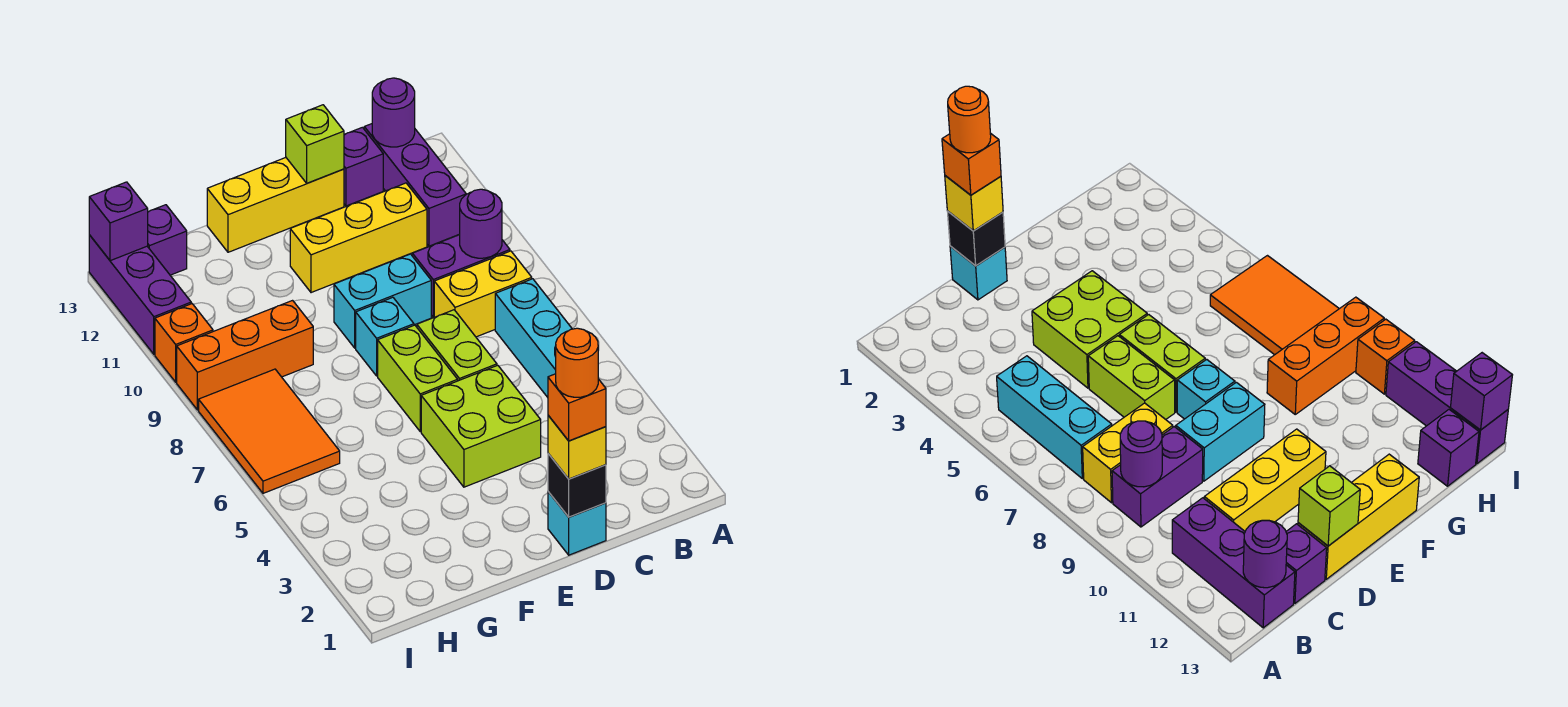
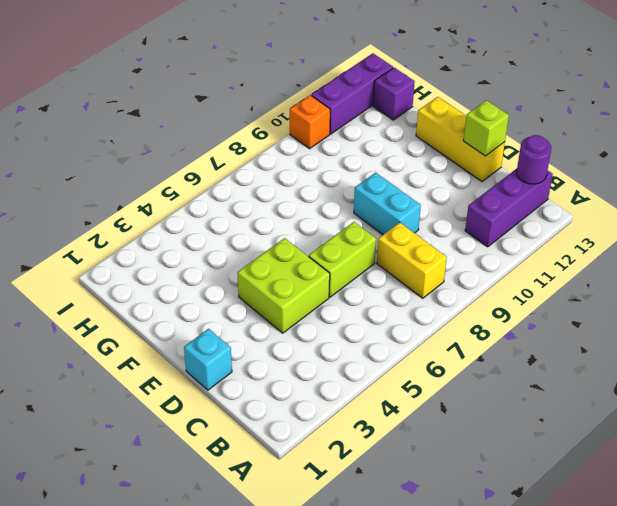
none -> cyan 1x3 brick [495,279,572,397]
none -> purple 1x2 brick [412,235,510,317]
none -> yellow 1x3 brick [290,183,427,293]

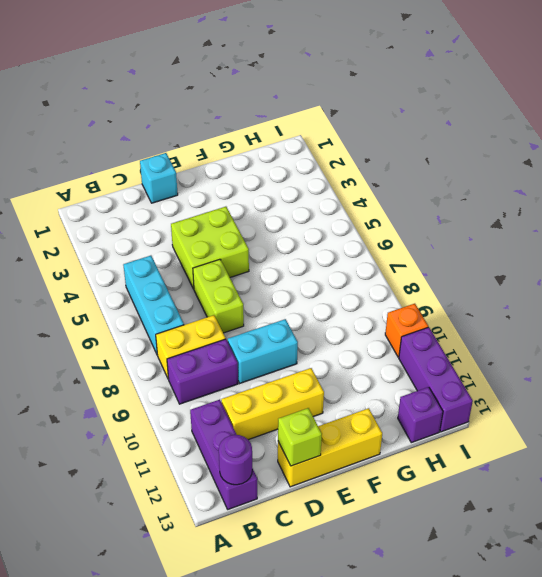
none -> purple 1x1 brick [344,127,383,206]
none -> lime 1x2 brick [378,325,458,432]
none -> cyan 1x1 brick [356,297,414,376]

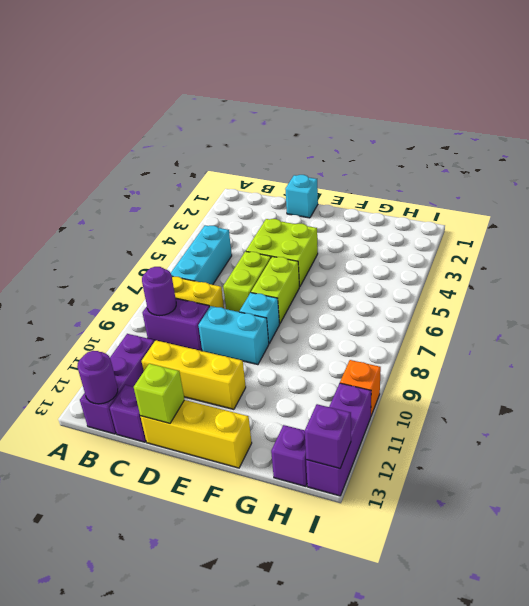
none -> orange 1x3 brick [177,301,313,410]
none -> orange 2x3 tile [199,369,340,493]
none -> black 1x1 brick [548,454,606,517]

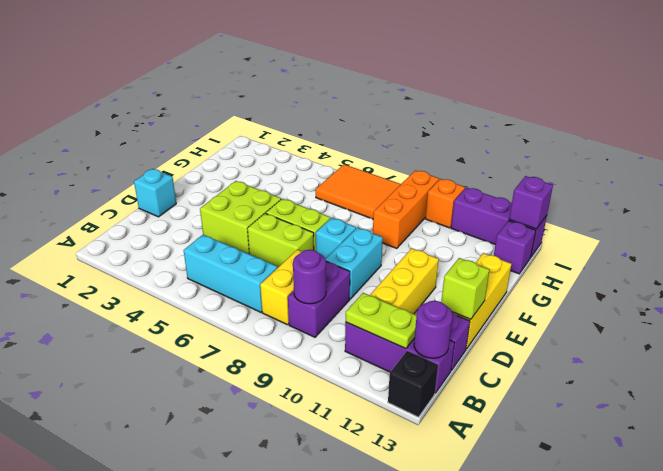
black 1x1 brick [388,351,438,417] -> black 1x1 brick moved to [548,454,606,517]
lime 1x2 plate [346,293,417,349] -> none
none -> yellow 1x1 brick [548,415,606,479]
none -> orange 1x1 brick [548,374,606,441]
none -> orange 1x1 round brick [556,328,598,397]

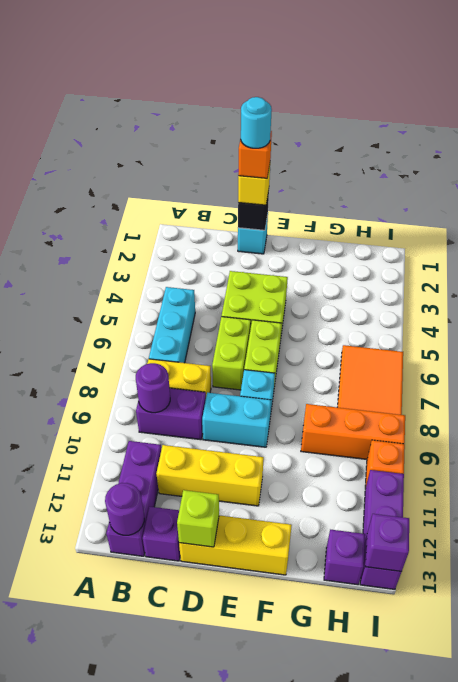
cyan 1x1 round brick [241,97,272,148] -> orange 1x1 round brick [556,328,598,397]

